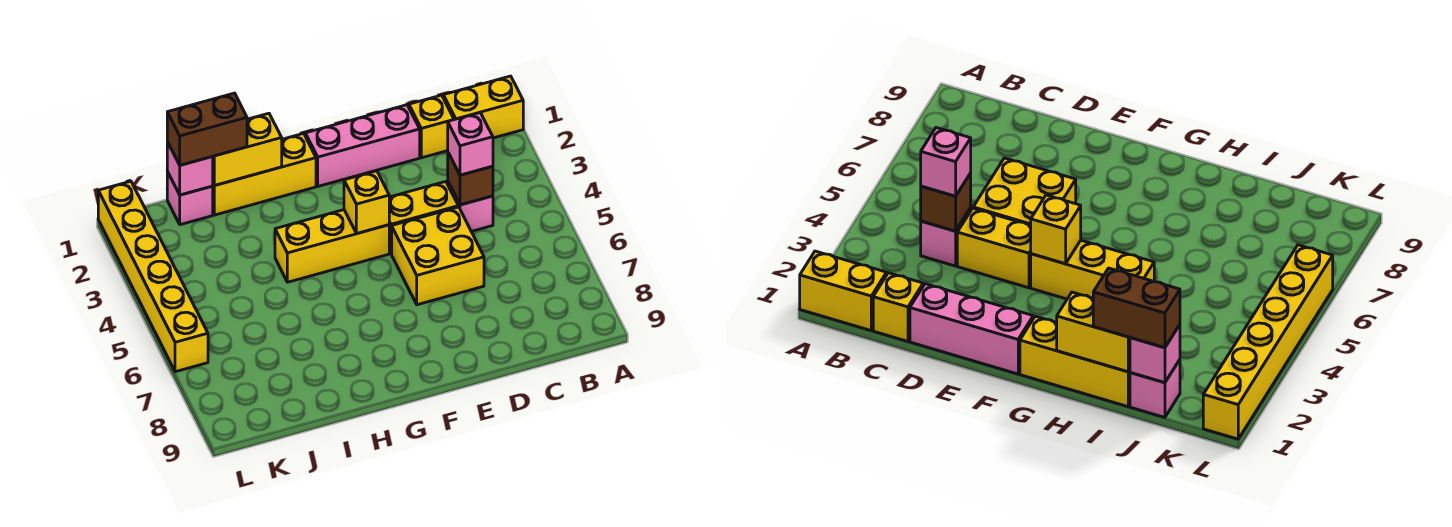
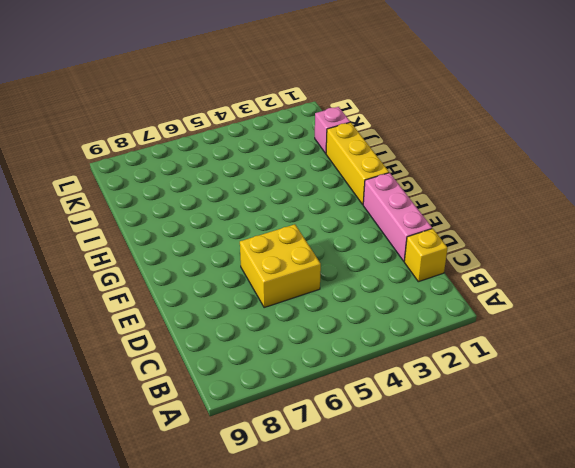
none -> yellow 1x2 brick [444,76,523,138]
none -> pink 1x1 brick [448,183,493,231]
none -> yellow 1x2 brick [389,182,458,254]

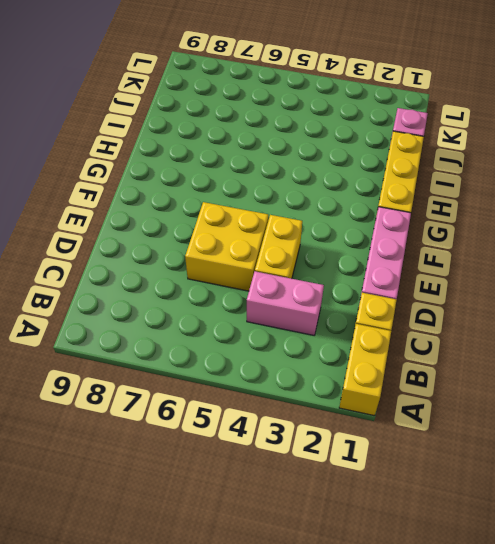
pink 1x2 brick [247,271,324,335] -> pink 1x1 brick [448,183,493,231]
none -> yellow 1x3 brick [275,210,389,282]
none -> yellow 1x6 brick [98,181,208,372]
none -> brown 1x1 brick [448,153,493,205]

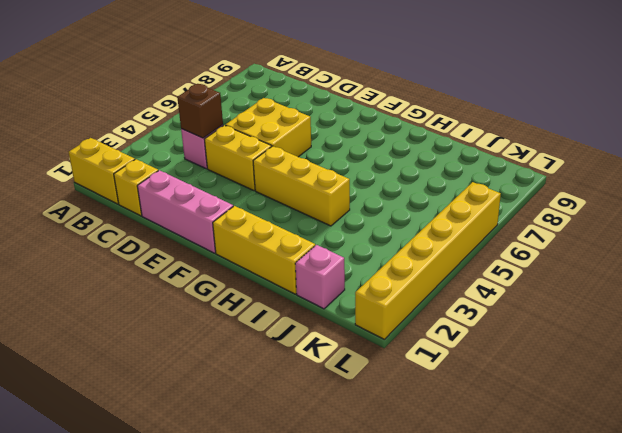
none -> yellow 1x1 brick [344,171,389,234]
none -> yellow 1x2 brick [212,113,282,186]
none -> pink 1x1 brick [167,142,213,195]

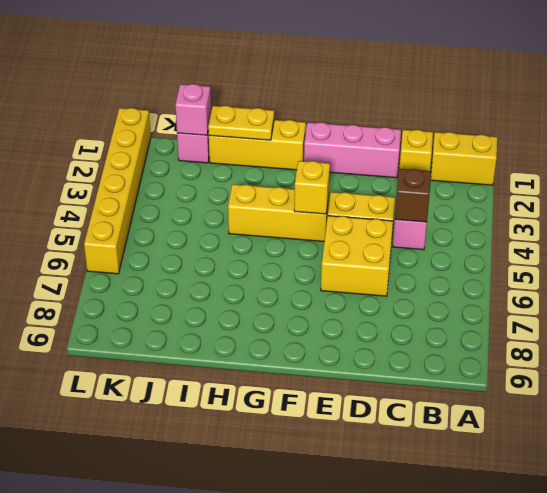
yellow 1x2 plate [208,106,274,140] -> yellow 1x2 brick [212,113,282,186]
none -> pink 1x1 brick [448,113,493,175]
none -> brown 1x2 brick [167,93,247,165]

